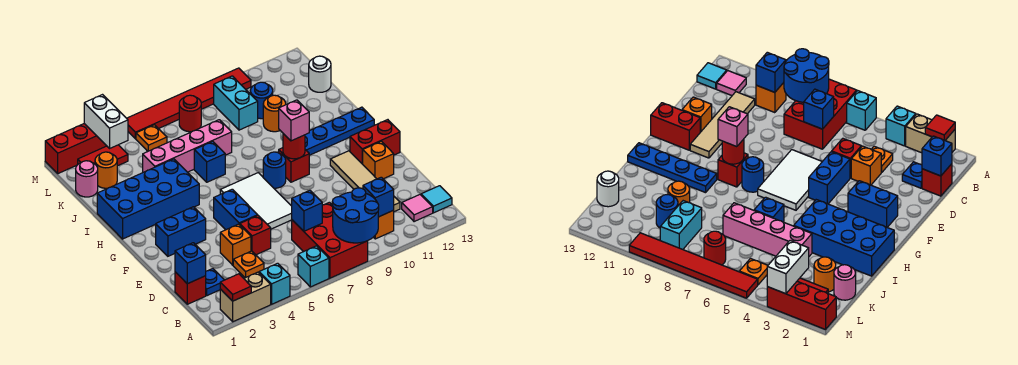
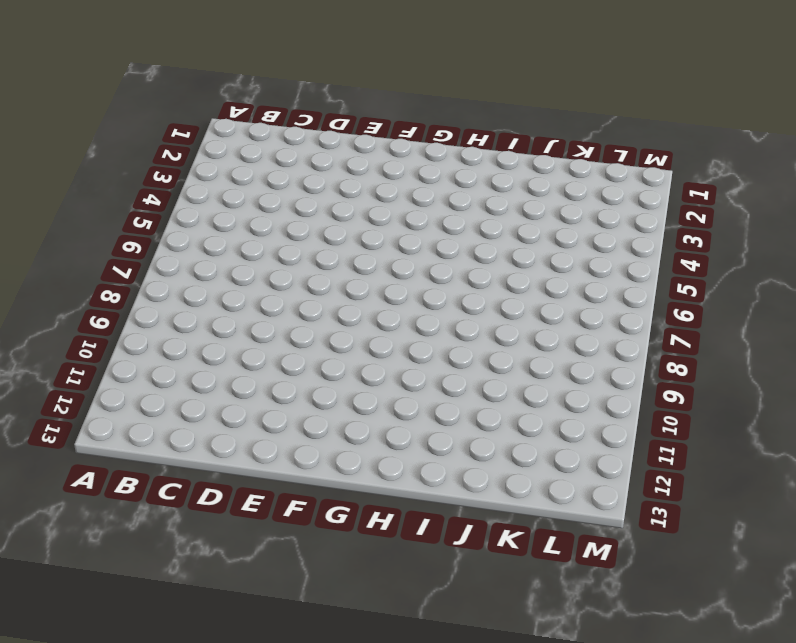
none -> tan 1x2 brick [220,272,271,322]
none -> cyan 1x1 brick [259,263,290,304]
none -> cyan 1x1 brick [298,246,329,287]
none -> red 2x3 brick [292,202,368,278]

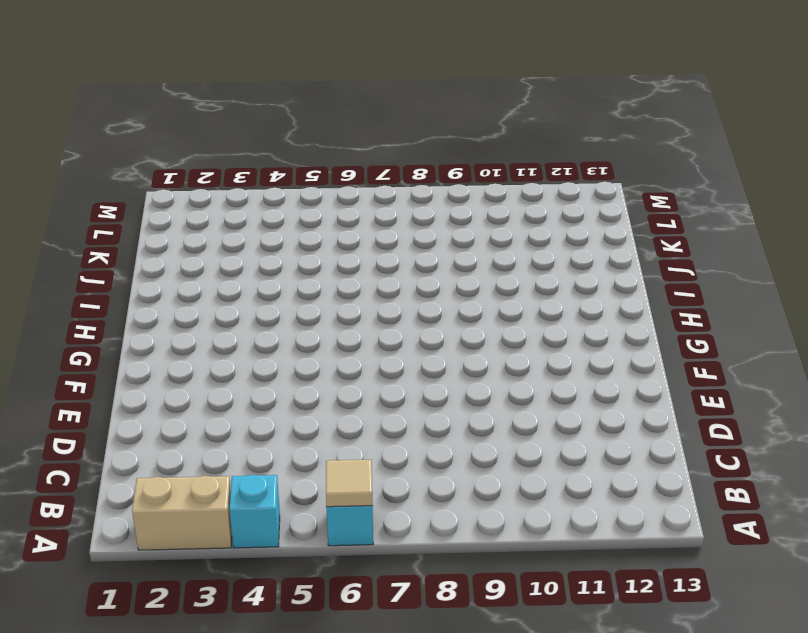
tan 1x1 tile [326,460,373,507] -> none
none -> red 2x3 brick [292,202,368,278]
none -> orange 1x1 brick [374,210,394,239]
none -> pink 1x1 tile [402,195,433,222]
none -> cyan 1x1 tile [421,186,452,213]

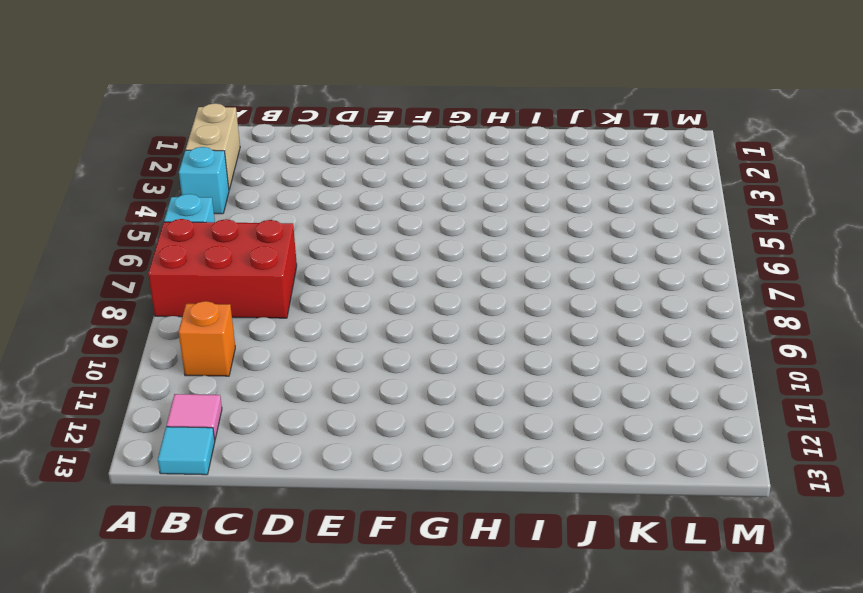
none -> red 1x1 brick [175,272,206,304]
none -> blue 1x1 plate [206,269,224,296]
none -> orange 1x1 plate [233,251,264,278]
none -> tan 1x4 tile [330,151,400,212]

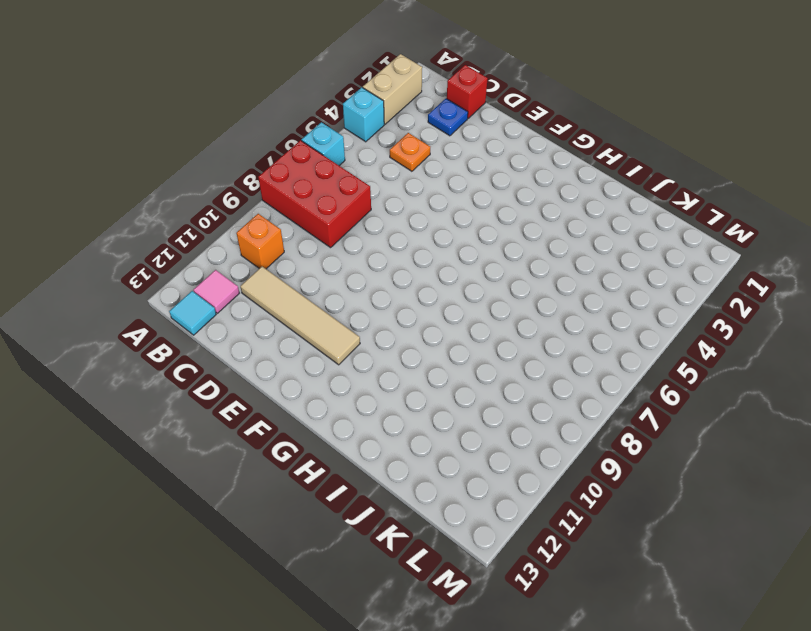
none -> orange 1x1 brick [220,224,251,265]
none -> red 1x1 brick [240,216,271,255]
none -> blue 1x2 brick [214,189,258,230]
none -> white 2x3 tile [220,173,292,229]

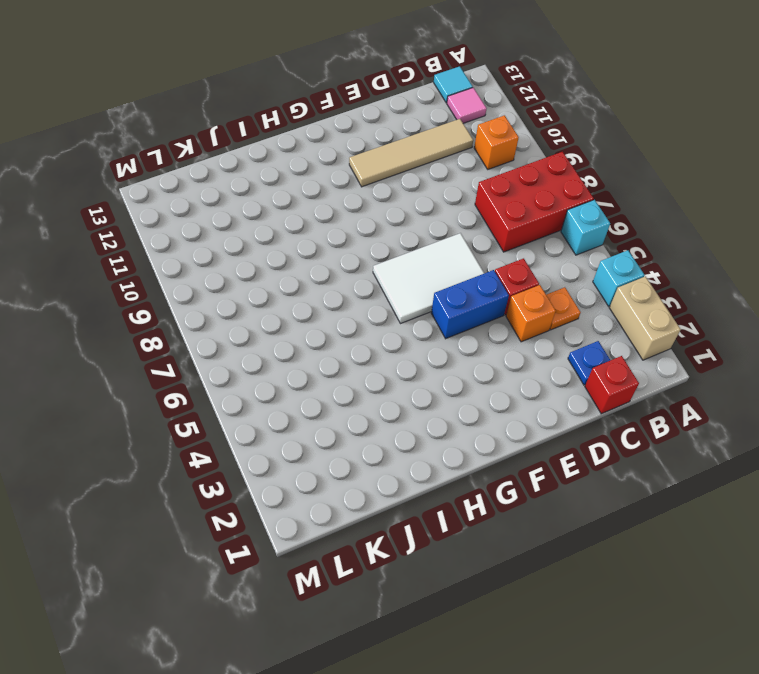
none -> orange 1x1 brick [363,141,394,179]
none -> blue 1x2 brick [156,207,206,256]
none -> red 1x2 brick [350,120,400,164]
none -> blue 1x1 round brick [263,152,286,188]

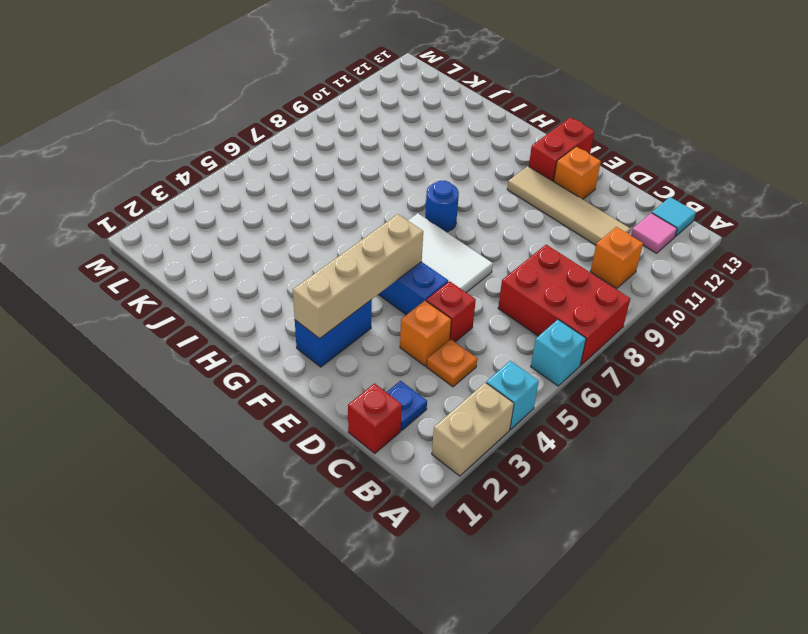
tan 1x4 brick [293,214,423,339] -> none
none -> red 1x1 brick [279,148,309,182]
none -> blue 2x4 brick [97,159,199,239]
none -> blue 1x4 plate [305,107,374,155]
none -> blue 1x1 brick [194,141,225,182]

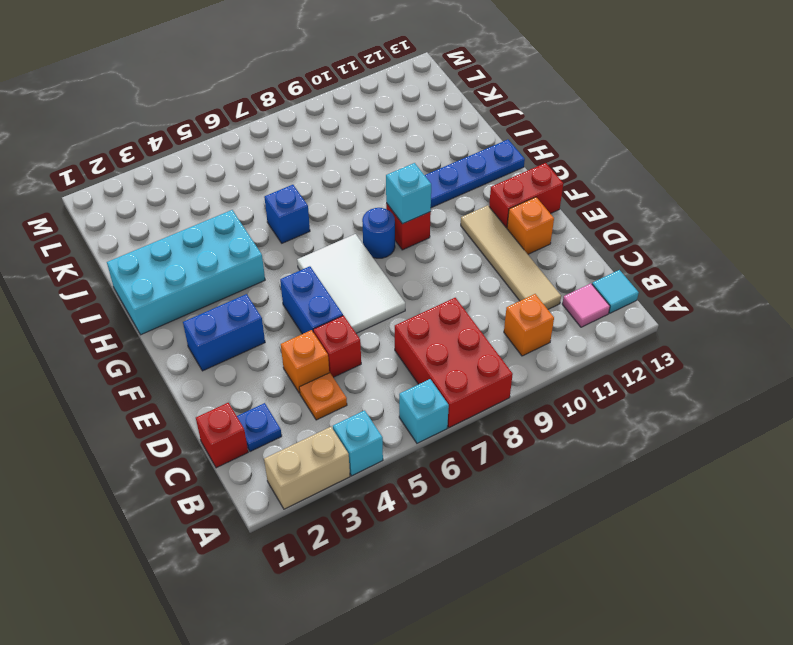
cyan 1x1 brick [386,163,431,224] -> red 1x1 round brick [283,134,305,159]
cyan 2x4 brick [107,210,265,335] -> blue 2x4 brick [97,159,199,239]
none -> pink 1x4 brick [143,120,232,172]
none -> orange 1x1 round brick [263,95,286,132]
none -> pink 1x1 round brick [76,161,98,197]
none -> orange 1x1 round brick [95,152,117,188]

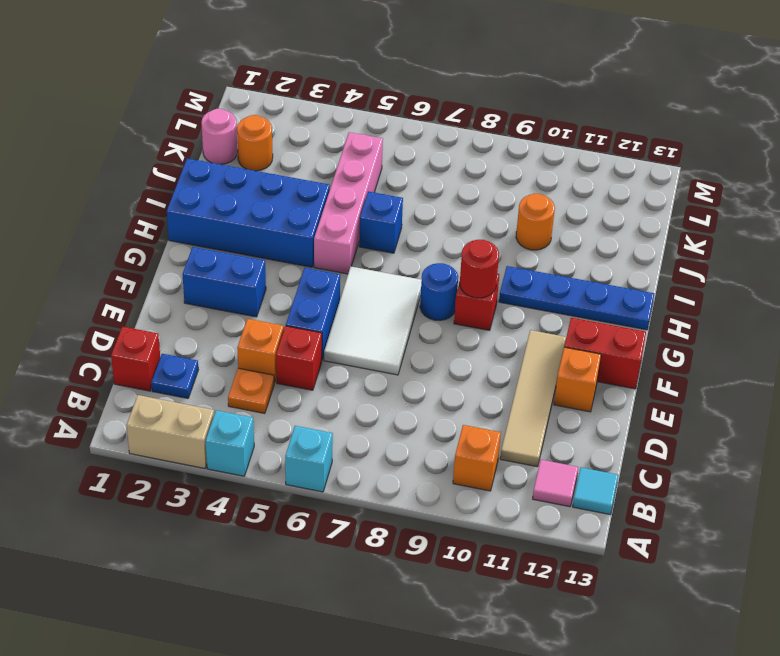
pink 1x4 brick [314,132,383,274] -> pink 1x4 brick turned to [143,120,232,172]
none -> red 2x3 brick [292,202,368,278]
none -> cyan 1x2 brick [214,76,258,130]
none -> blue 1x1 round brick [250,82,273,119]
none -> white 1x1 round brick [309,56,331,92]

